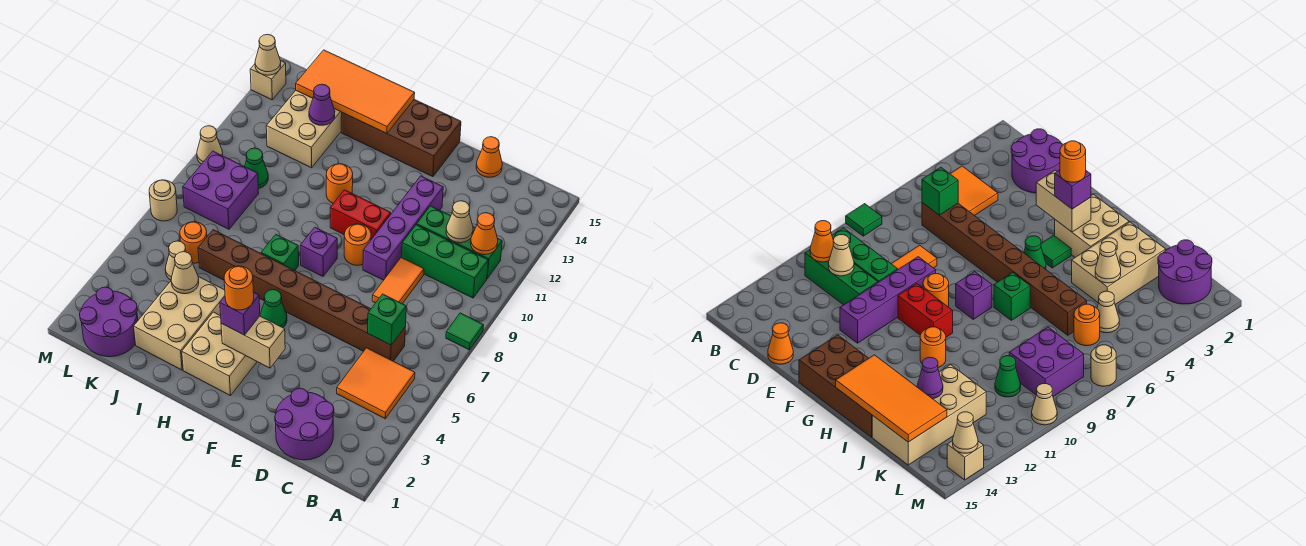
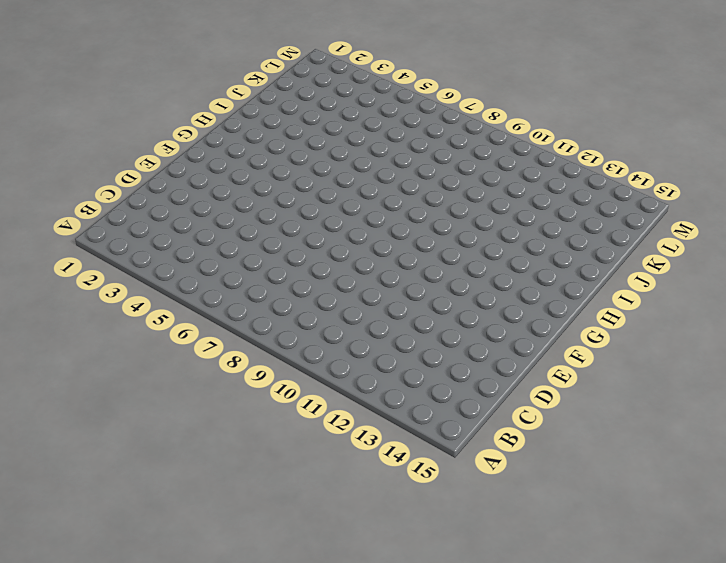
none -> green 1x1 tile [446,313,484,350]
none -> orange 2x2 tile [337,348,415,419]
none -> green 1x3 brick [402,225,488,298]
none -> green 1x3 brick [417,206,502,279]

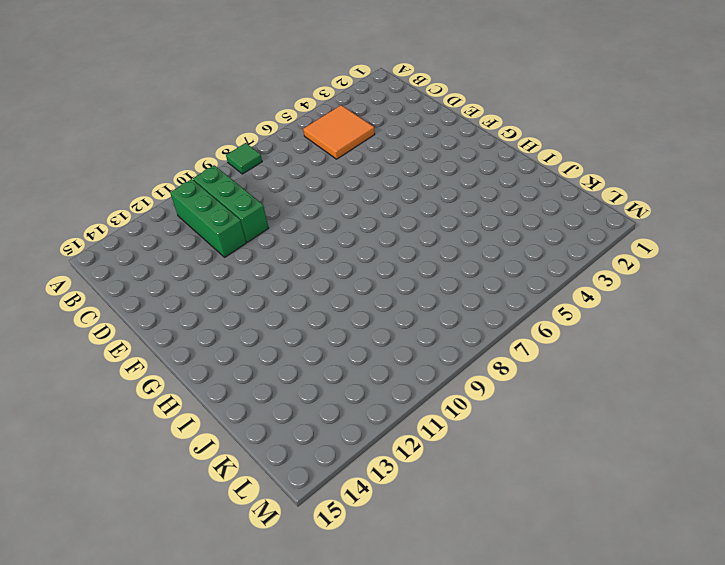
none -> purple 2x2 round brick [275,388,334,460]
none -> brown 1x8 brick [198,230,405,361]
none -> orange 1x2 tile [372,257,424,304]
none -> orange 1x1 cone [476,137,502,177]

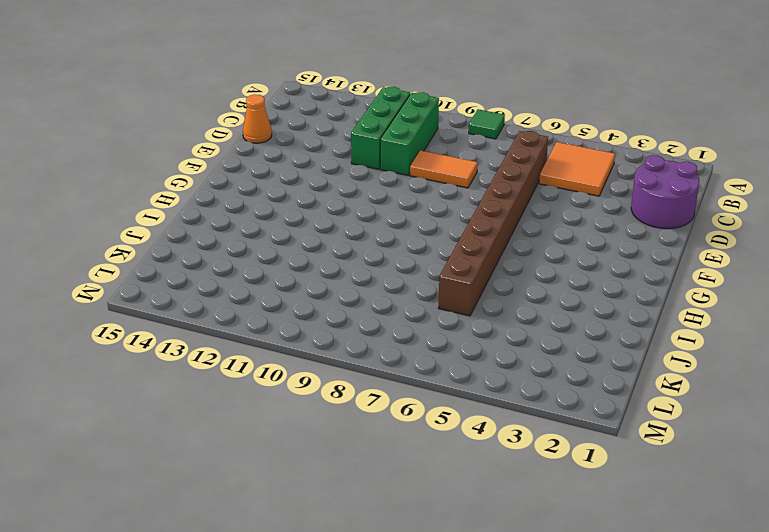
none -> purple 1x4 brick [363,176,443,280]
none -> orange 1x1 round brick [344,224,371,265]
none -> red 1x2 brick [330,190,391,239]
none -> brown 2x4 brick [341,100,461,177]

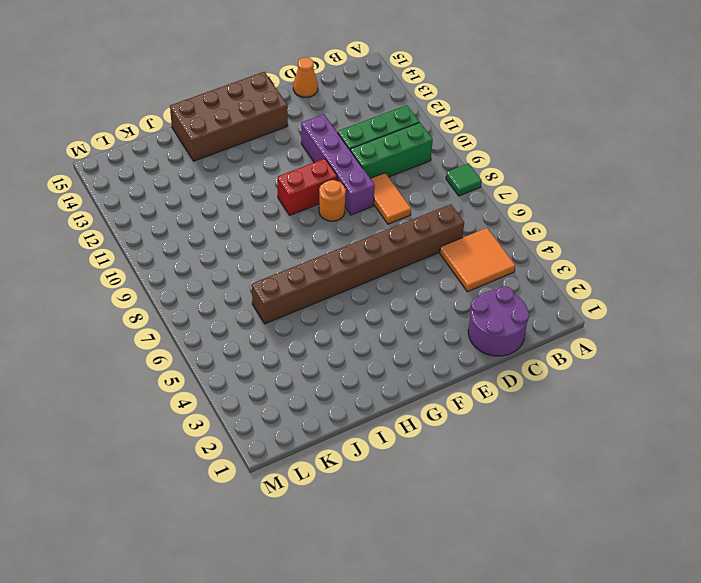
none -> tan 2x2 brick [182,312,257,396]
none -> green 1x1 tile [1041,235,1071,268]
none -> green 1x1 cone [260,290,287,328]
none -> purple 1x1 brick [300,227,337,276]

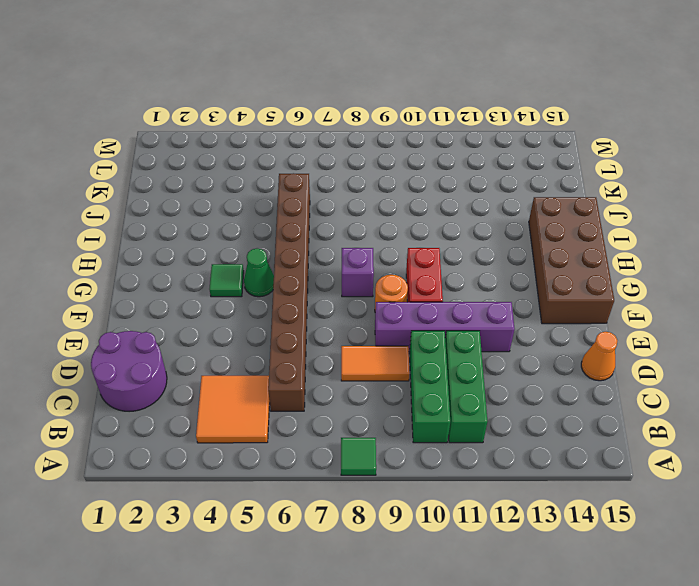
none -> tan 2x2 brick [182,312,257,396]
none -> green 1x1 brick [261,235,299,270]
none -> orange 1x1 round brick [326,164,353,203]
none -> tan 2x3 brick [134,277,225,370]

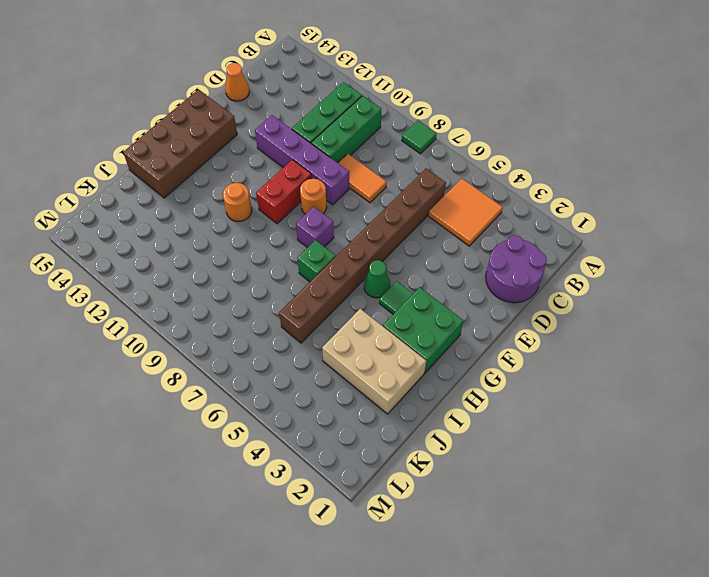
green 2x2 brick [383,287,463,373] -> tan 2x2 brick [182,312,257,396]
none -> tan 2x4 brick [266,91,342,168]
none -> purple 2x2 round brick [80,287,138,357]
none -> tan 1x1 cone [165,241,186,280]
none -> orange 1x1 round brick [180,222,207,263]

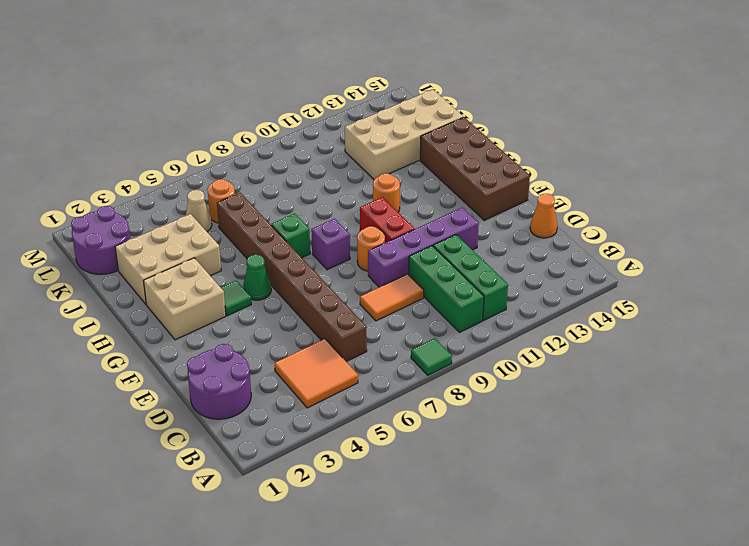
none -> purple 2x2 brick [183,151,259,229]
none -> green 1x1 cone [245,148,268,189]
none -> tan 1x1 round brick [149,180,177,221]
none -> tan 1x1 cone [197,126,223,164]

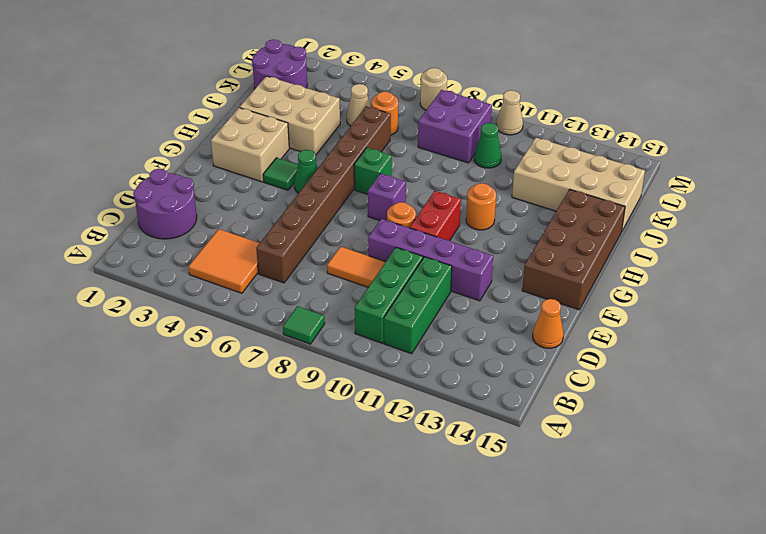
none -> tan 1x1 brick [250,60,286,100]
none -> orange 1x1 cone [471,213,498,255]
none -> green 1x1 brick [368,294,406,345]
none -> tan 1x1 cone [446,201,473,243]

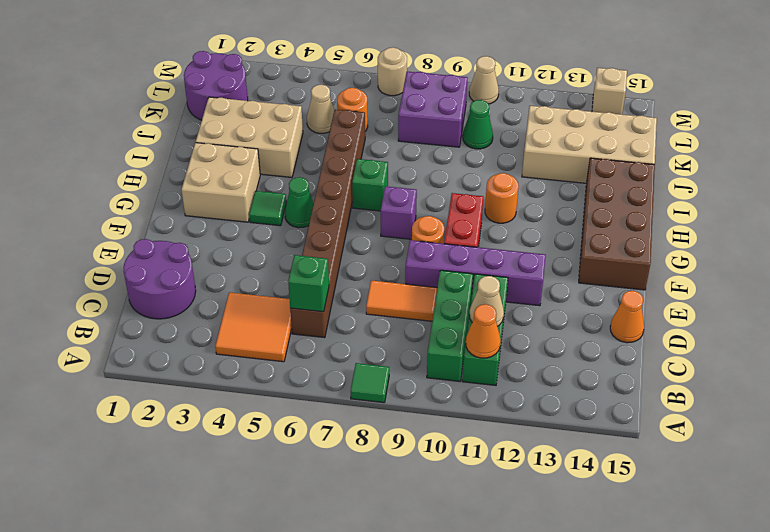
none -> tan 1x2 brick [221,316,285,368]
none -> orange 2x4 tile [296,50,415,134]
none -> tan 1x1 cone [171,252,199,294]
none -> purple 1x1 cone [309,84,335,125]

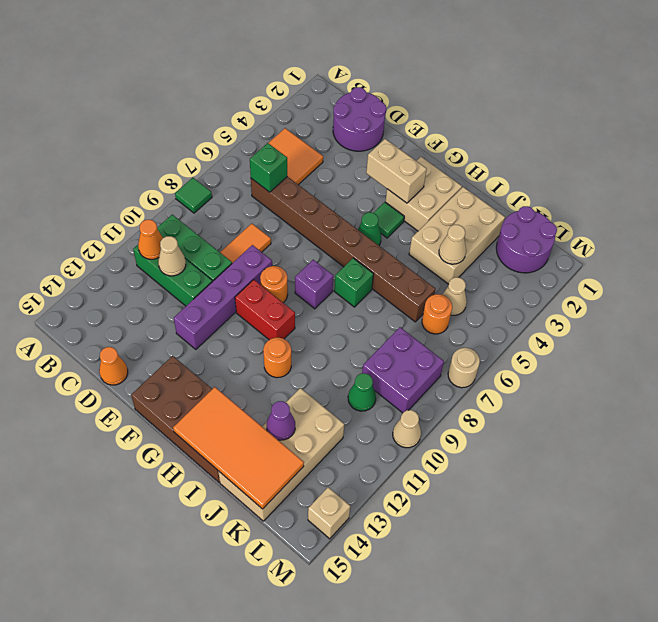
none -> tan 1x1 cone [255,34,281,75]
none -> purple 1x1 brick [220,293,260,335]
none -> orange 1x1 round brick [224,266,254,310]

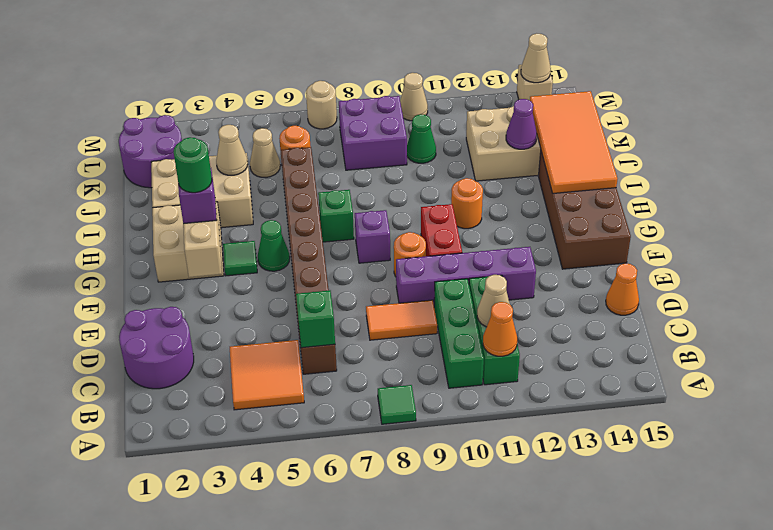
green 1x1 round brick [174,137,212,193] -> orange 1x1 round brick [224,266,254,310]

